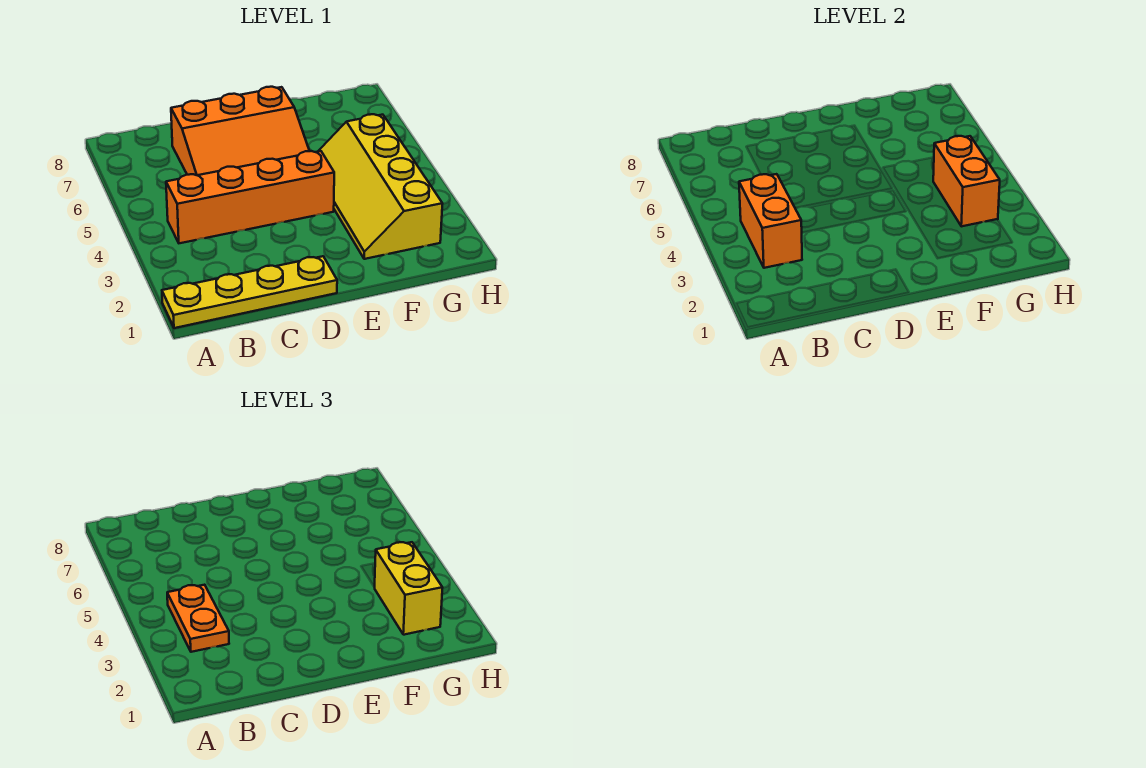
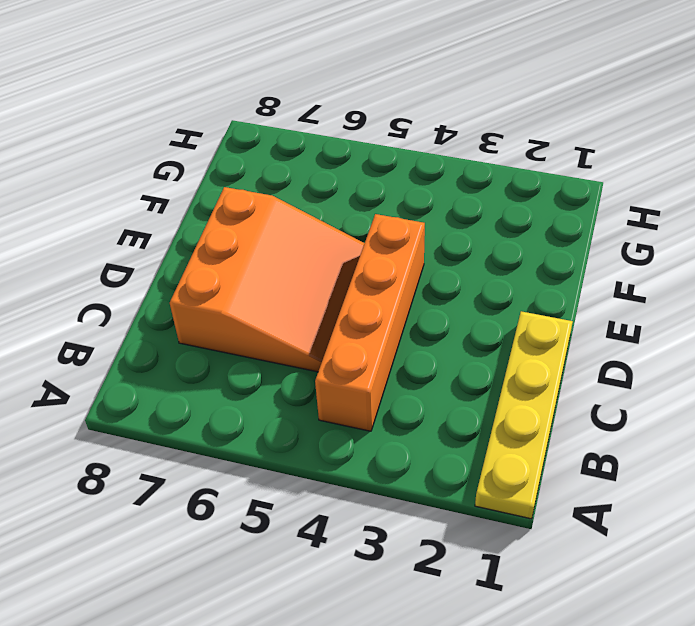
none -> yellow 2x4 slope [319,114,442,259]
none -> orange 1x2 brick [739,174,802,268]

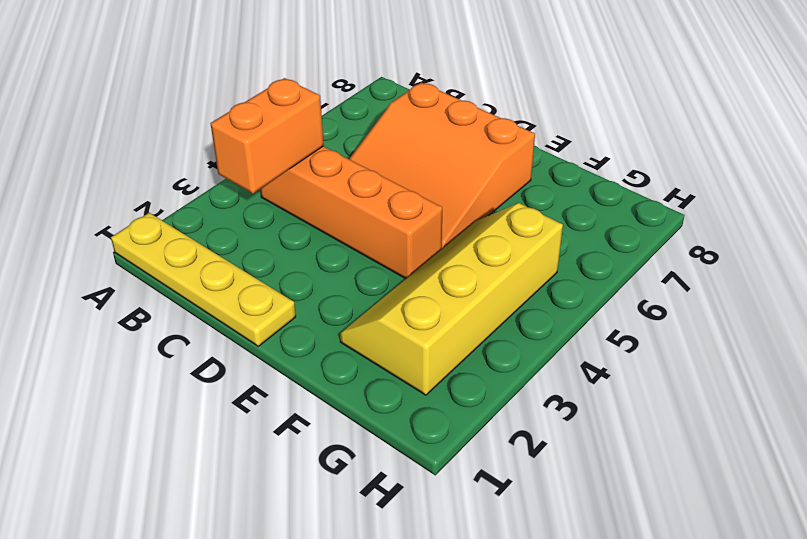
none -> orange 1x2 brick [933,136,1000,226]
none -> orange 1x2 plate [167,585,229,652]

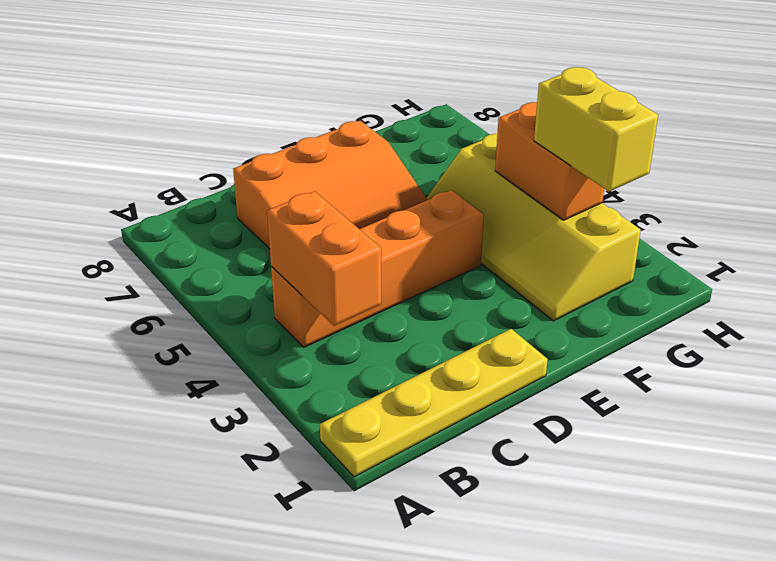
none -> orange 1x2 plate [167,585,229,652]

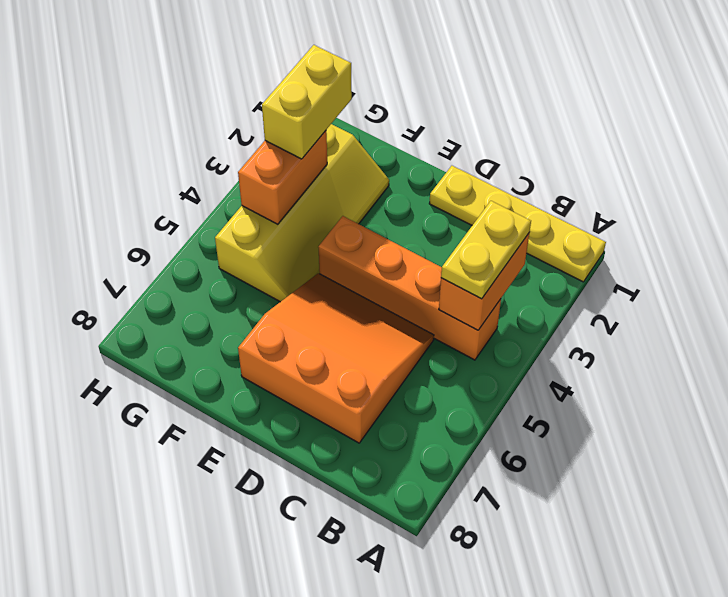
yellow 1x2 plate [441,201,531,299] -> orange 1x2 plate [167,585,229,652]

